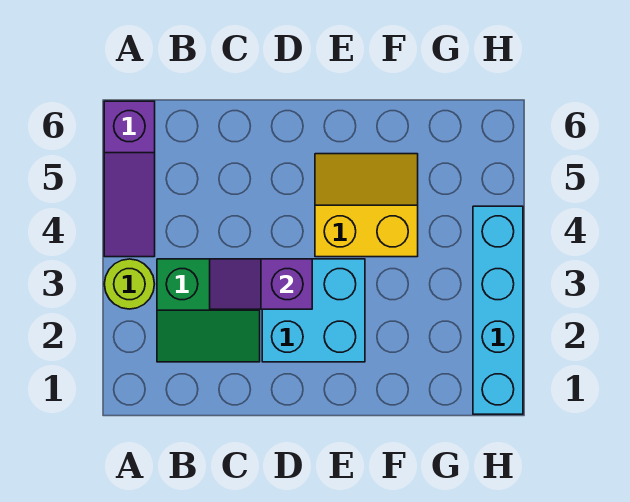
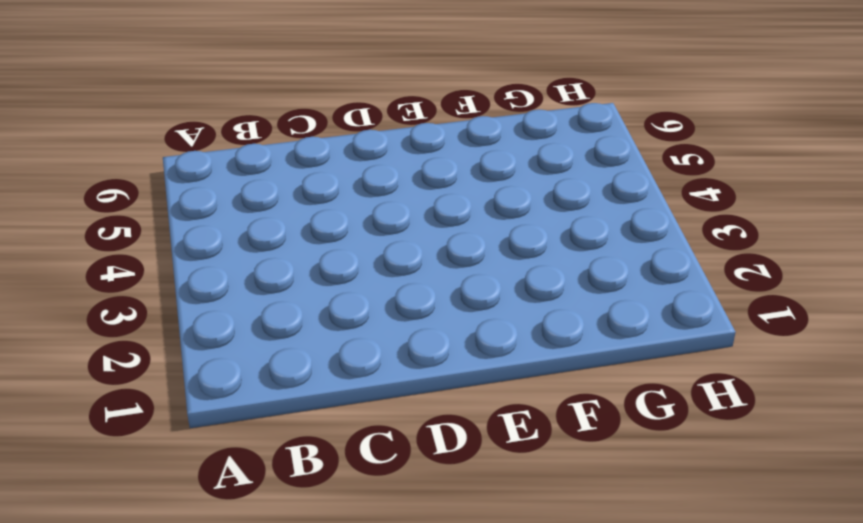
none -> lime 1x1 round brick [104,259,154,309]
none -> purple 1x3 slope [104,101,155,257]

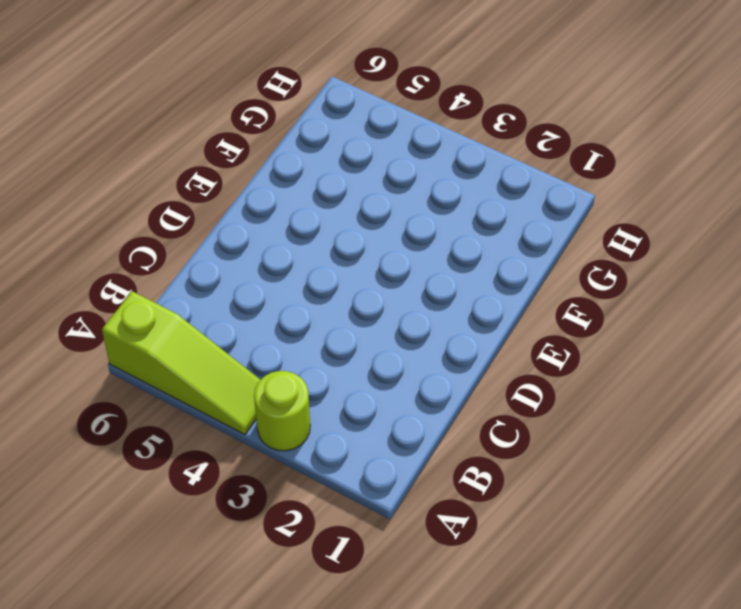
lime 1x3 slope [102,291,260,435] -> purple 1x3 slope [104,101,155,257]
none -> green 2x2 slope [157,259,260,362]
none -> cyan 2x2 brick [262,259,365,362]

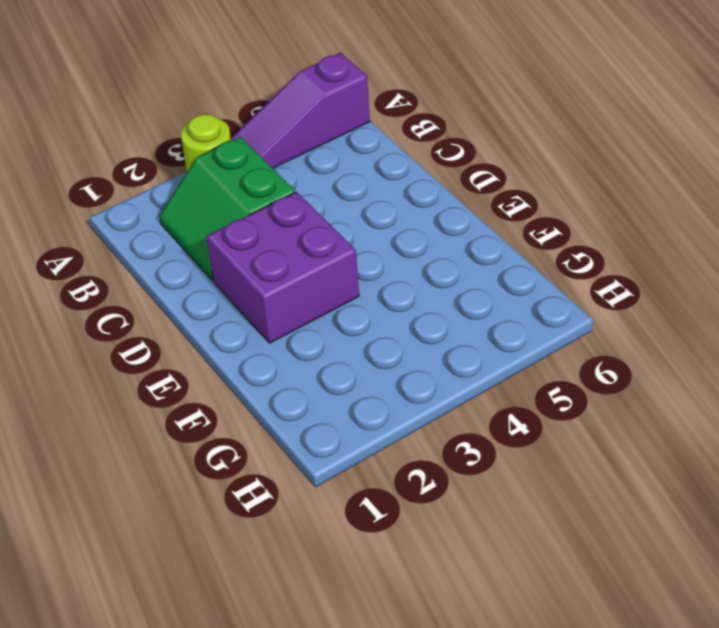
purple 2x2 brick [207,192,359,343] -> cyan 2x2 brick [262,259,365,362]
none -> yellow 2x2 slope [315,154,418,257]
none -> cyan 1x4 brick [473,206,523,414]

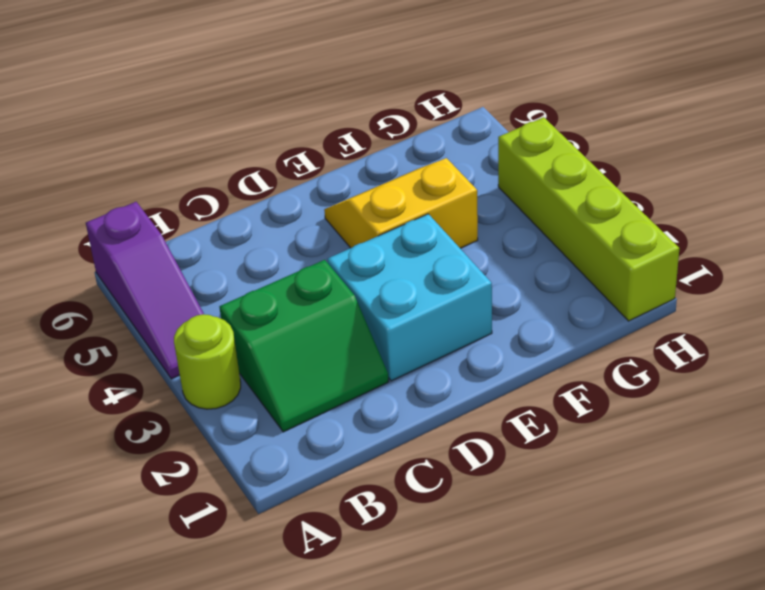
lime 1x4 brick [498,117,679,321] -> cyan 1x4 brick [473,206,523,414]
none -> purple 1x2 slope [210,259,312,309]

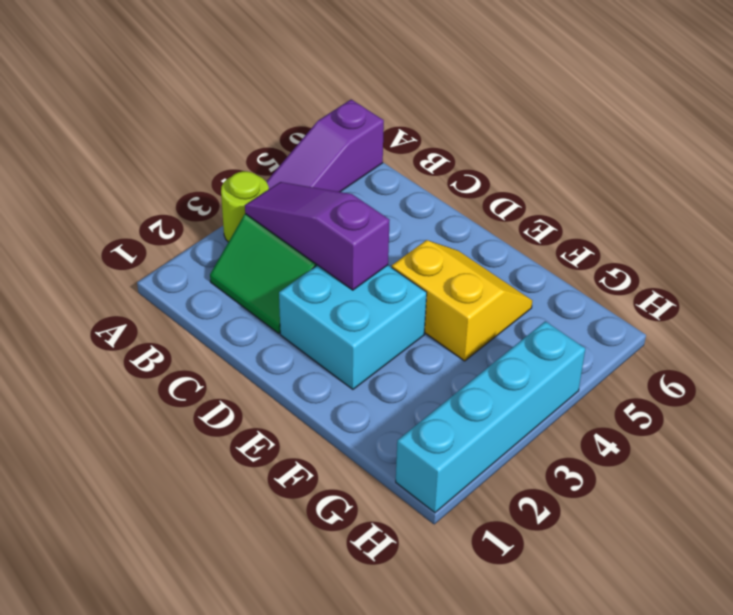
purple 1x3 slope [245,182,390,290] -> purple 1x2 slope [210,259,312,309]

